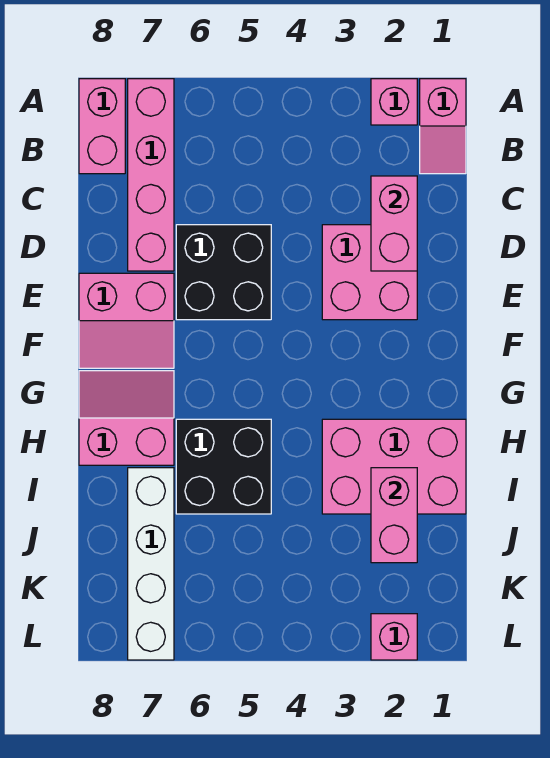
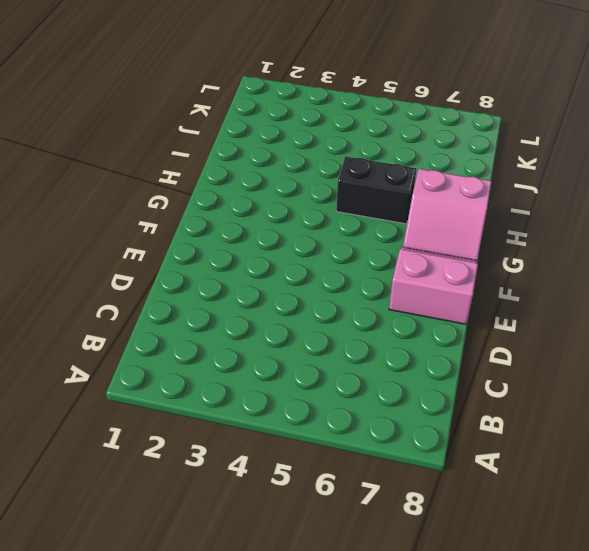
black 1x2 brick [336,156,417,224] -> black 2x2 brick [176,419,271,514]
none -> pink 1x2 slope [420,79,466,174]
none -> pink 1x1 brick [371,79,417,125]
none -> pink 1x4 brick [128,79,174,271]

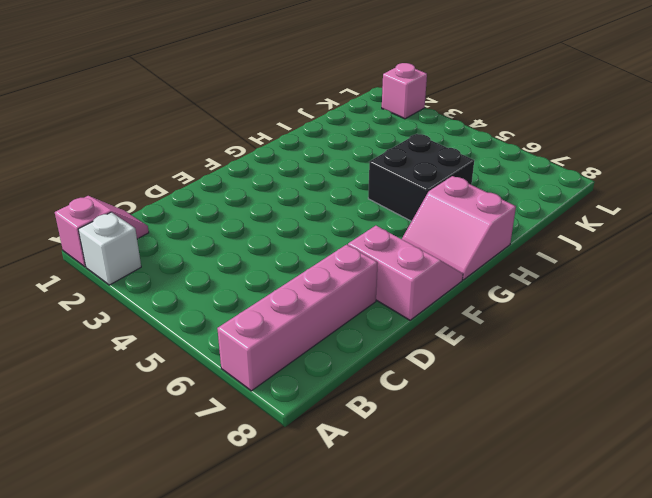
white 1x1 brick [78,212,141,285] -> pink 1x1 brick [371,79,417,125]
none -> pink 1x2 brick [79,79,125,174]
none -> pink 2x2 brick [322,225,417,320]
none -> black 2x2 brick [176,225,271,320]

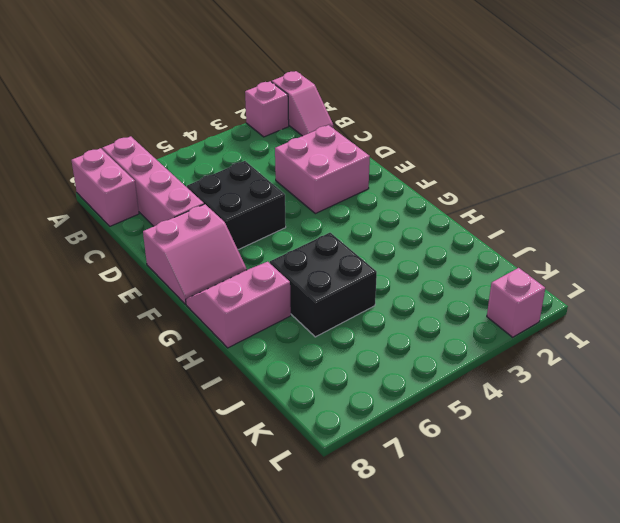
none -> pink 2x3 brick [322,419,466,514]
none -> white 1x4 brick [128,468,174,660]
none -> pink 1x2 brick [371,176,417,271]

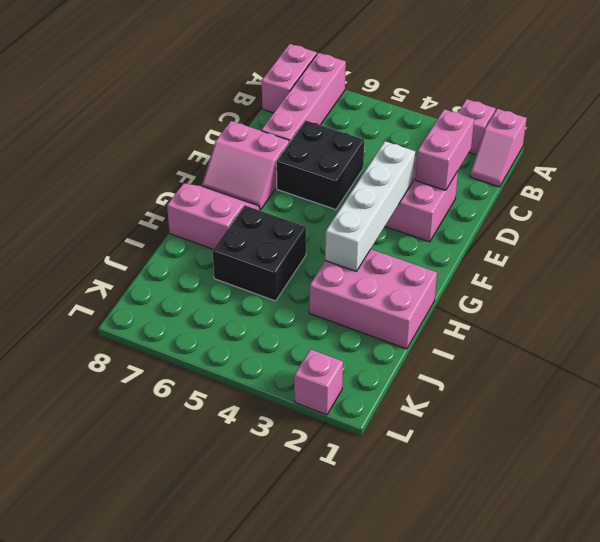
white 1x4 brick [325,141,415,271] -> white 1x4 brick moved to [128,468,174,660]
none -> pink 1x2 brick [371,468,417,563]

